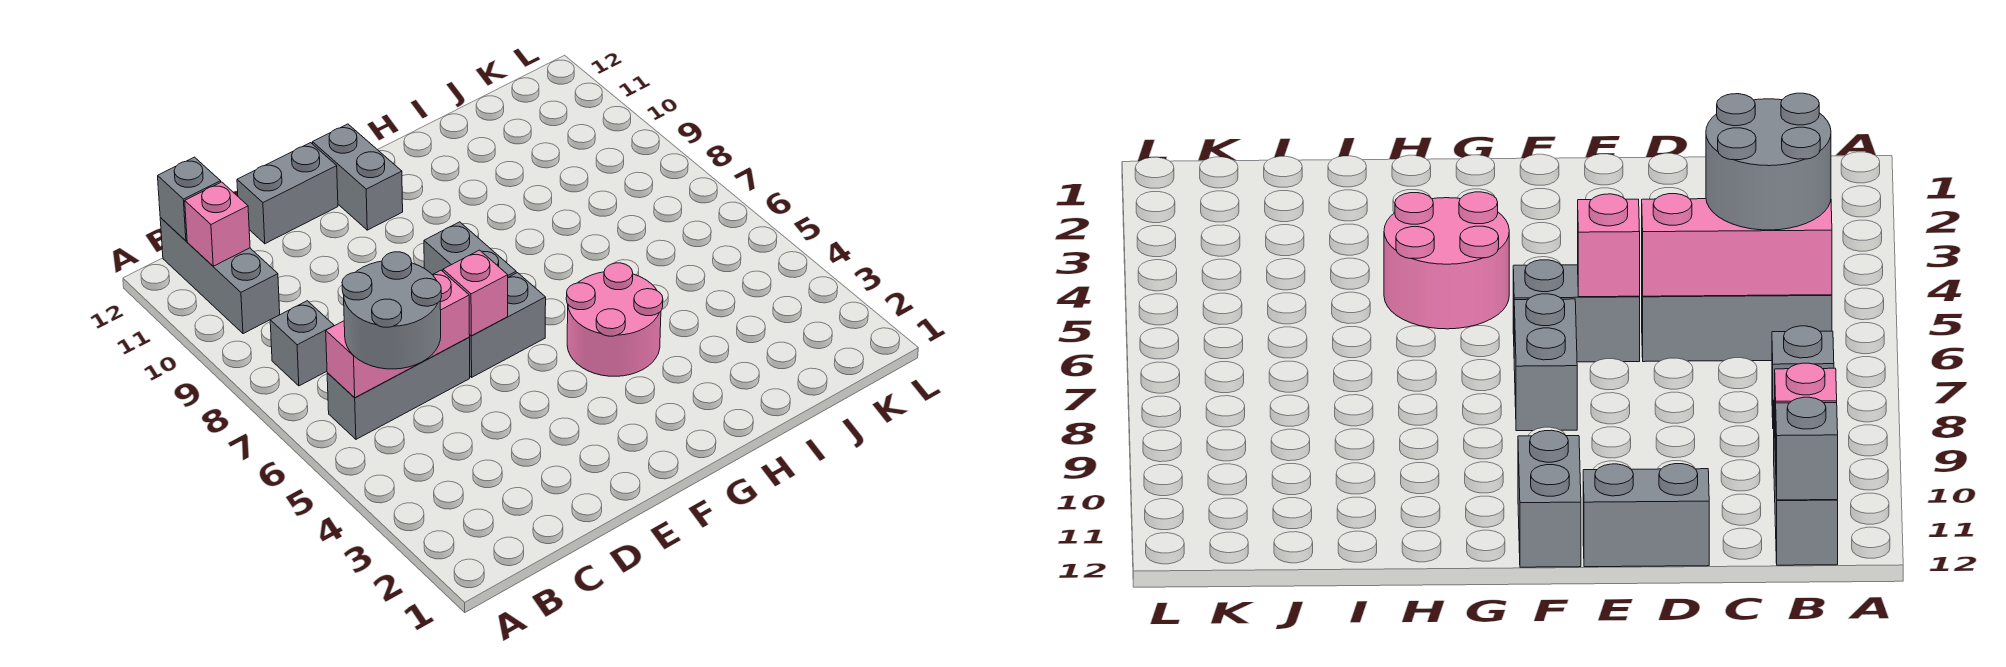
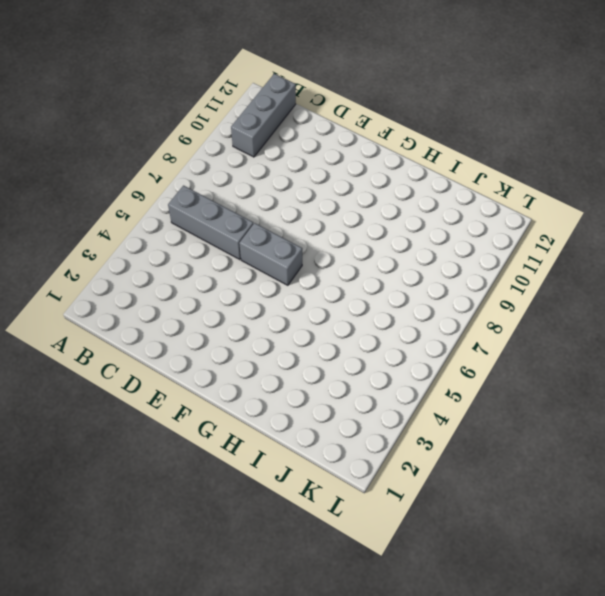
none -> grey 1x1 brick [270,301,334,386]
none -> grey 1x2 brick [237,143,338,244]
none -> grey 1x2 brick [424,222,516,277]

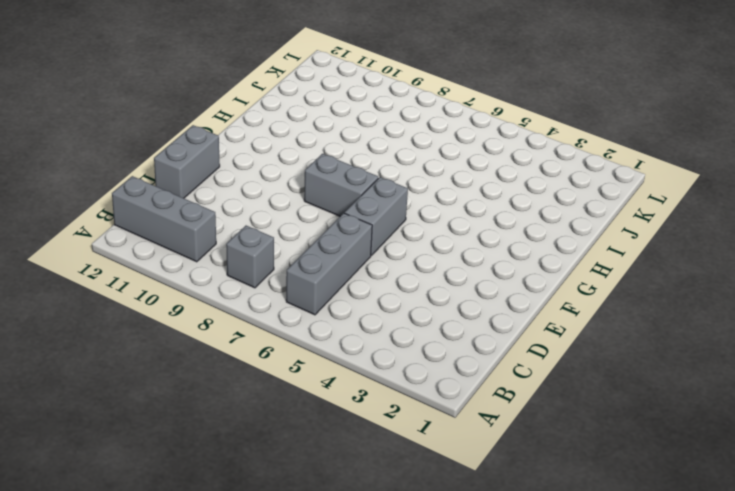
none -> grey 1x2 brick [312,124,403,230]
none -> pink 2x2 round brick [566,263,663,376]
none -> pink 1x3 brick [326,270,470,398]

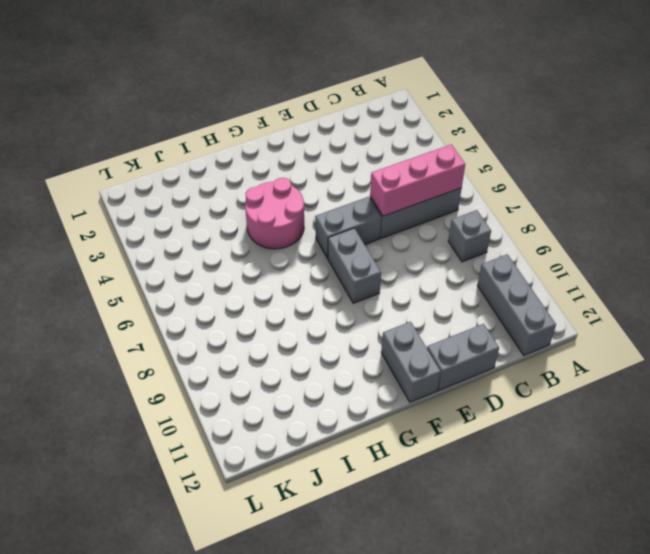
none -> pink 1x1 brick [185,182,250,266]
none -> grey 1x1 brick [158,157,221,241]
none -> pink 1x1 brick [443,250,508,336]

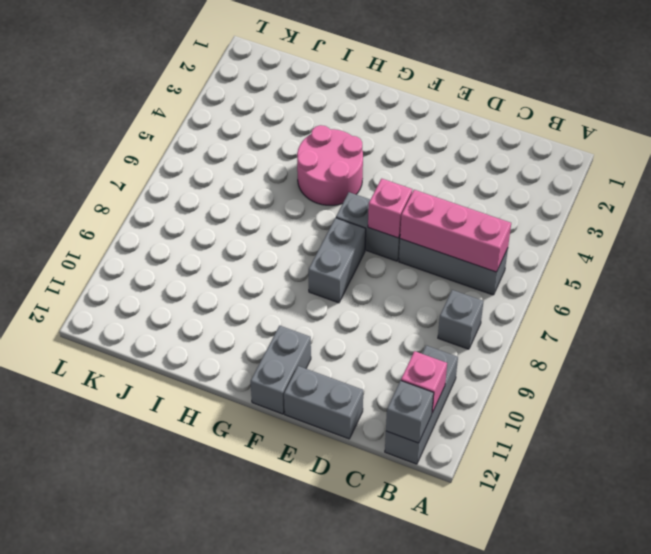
none -> grey 2x2 round brick [342,252,441,369]

